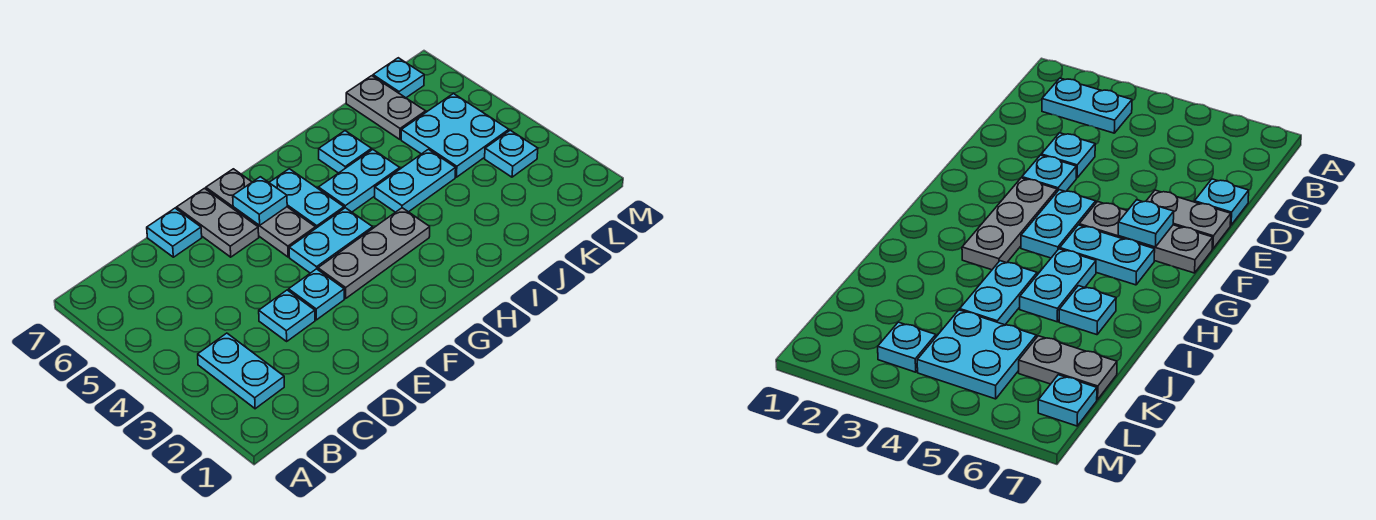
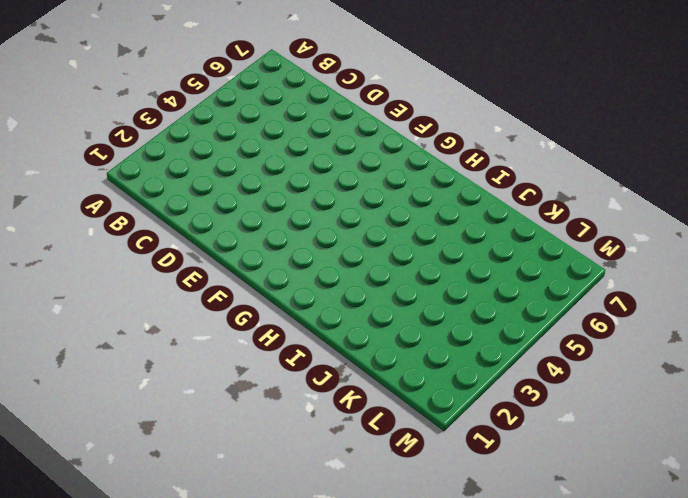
none -> cyan 1x2 plate [198,333,284,409]
none -> cyan 1x1 plate [259,290,315,341]
none -> cyan 1x1 plate [147,208,202,257]

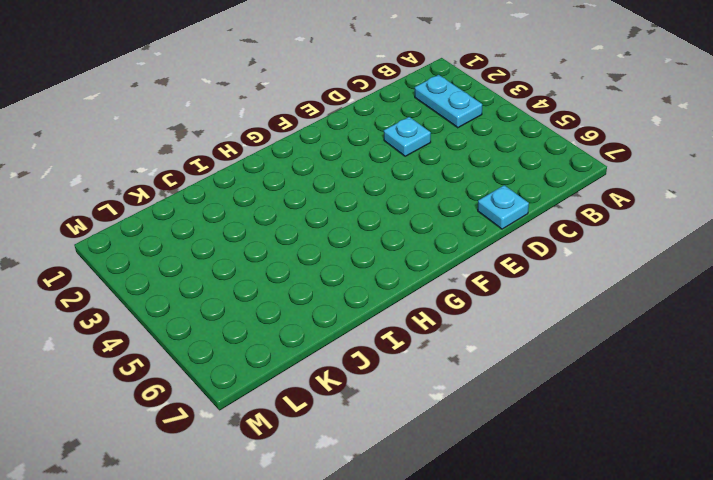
none -> cyan 1x1 plate [289,269,344,320]
none -> grey 1x2 plate [177,188,259,257]
none -> grey 1x3 plate [318,208,430,298]

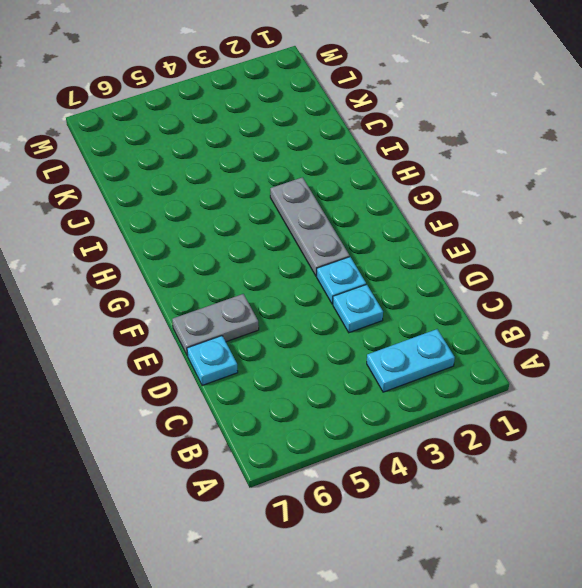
none -> cyan 1x2 plate [289,208,373,273]
none -> grey 1x3 plate [206,169,315,257]
none -> cyan 1x2 plate [269,169,344,229]

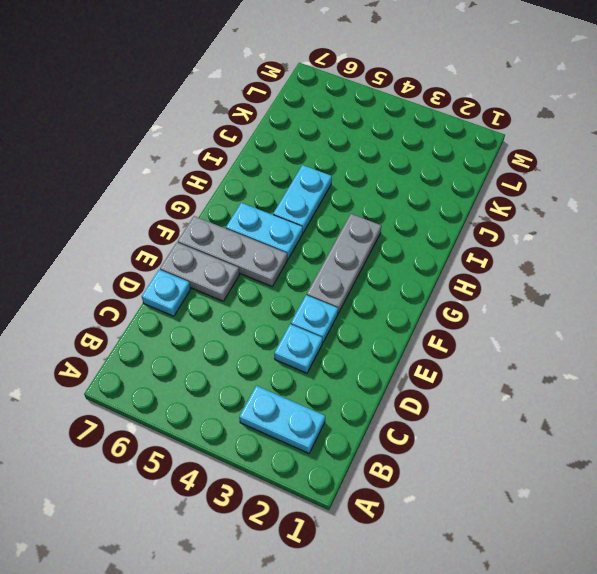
none -> cyan 1x2 plate [289,208,373,273]
none -> cyan 1x2 plate [375,149,456,212]
none -> cyan 1x1 plate [319,131,372,173]

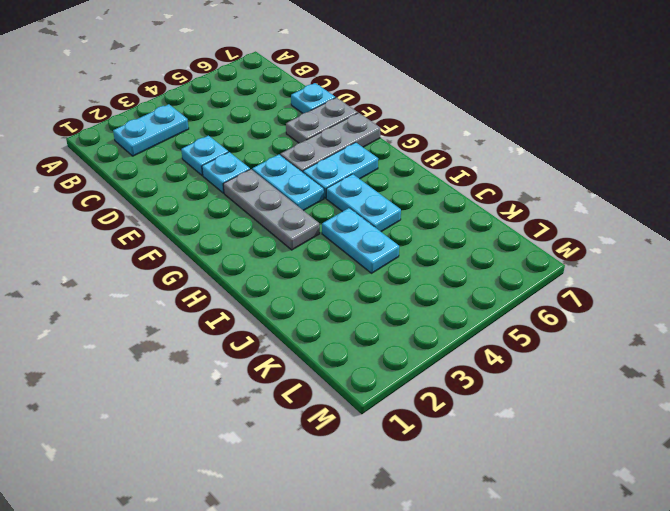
none -> cyan 1x1 plate [319,131,372,173]
none -> cyan 2x2 plate [401,94,509,177]
none -> grey 1x2 plate [346,76,426,139]

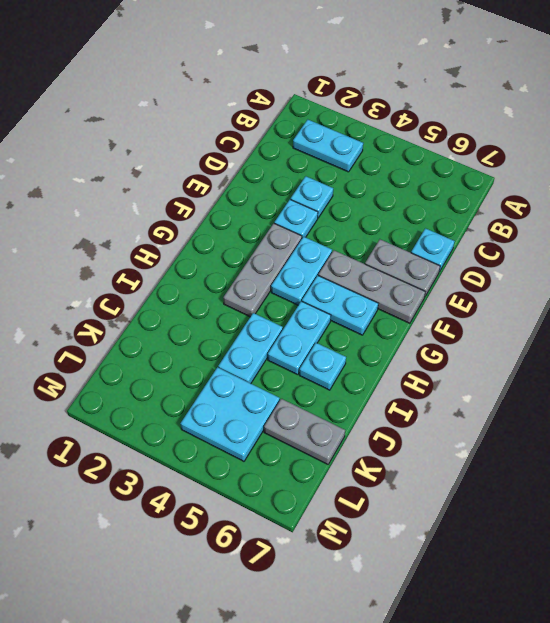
none -> cyan 1x1 plate [485,130,538,177]
none -> cyan 1x1 plate [373,58,424,98]
none -> cyan 1x1 plate [233,177,287,225]

